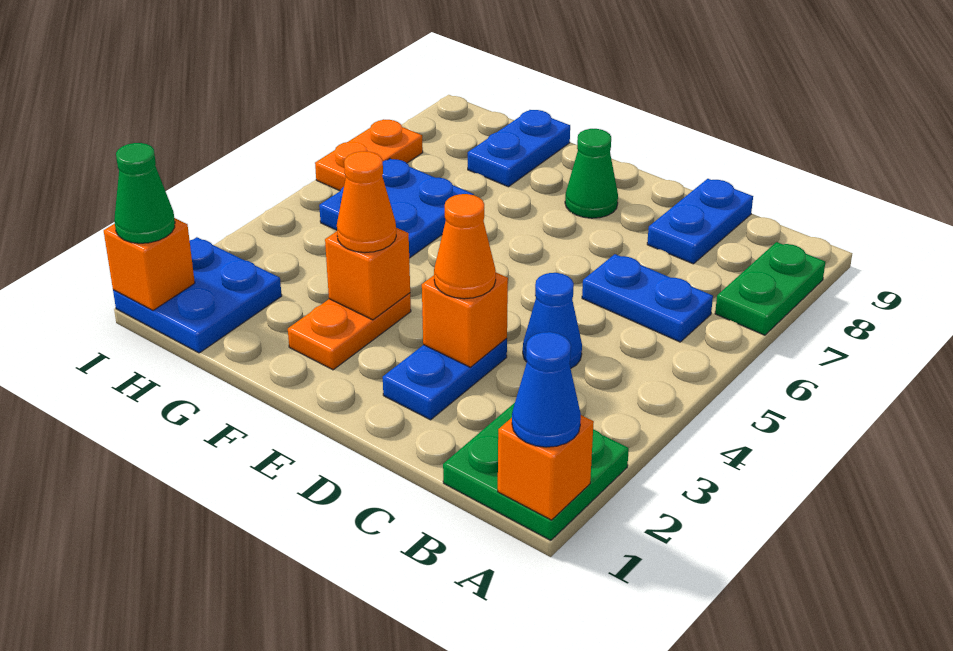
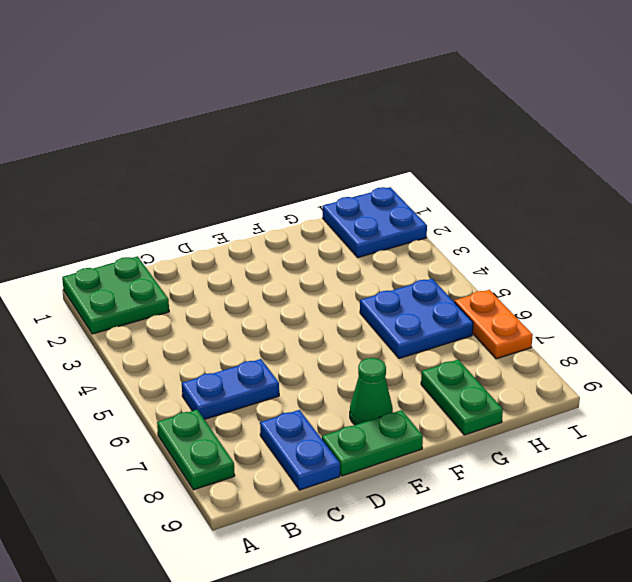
green 1x2 plate [322,410,423,476] -> none
green 1x2 plate [421,360,503,435] -> blue 1x2 plate [468,110,570,187]
none -> blue 1x1 cone [523,273,582,368]
none -> blue 1x2 plate [383,338,507,420]
none -> orange 1x2 plate [288,293,411,370]

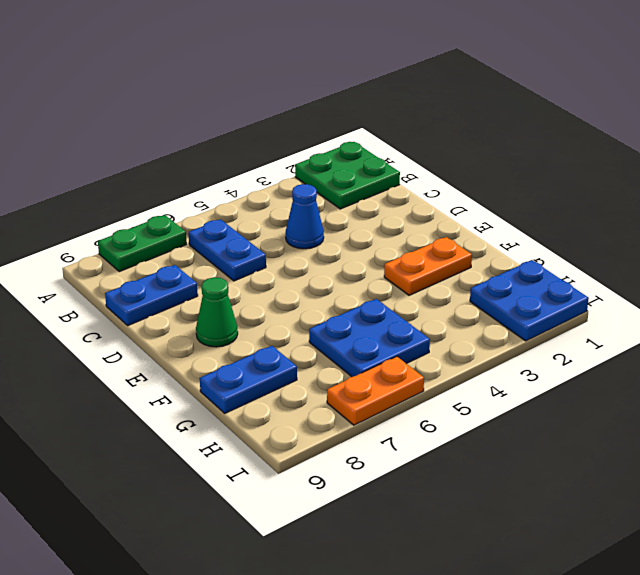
none -> blue 1x2 plate [383,338,507,420]
none -> orange 1x1 brick [498,415,594,520]
none -> orange 1x1 brick [422,273,508,367]

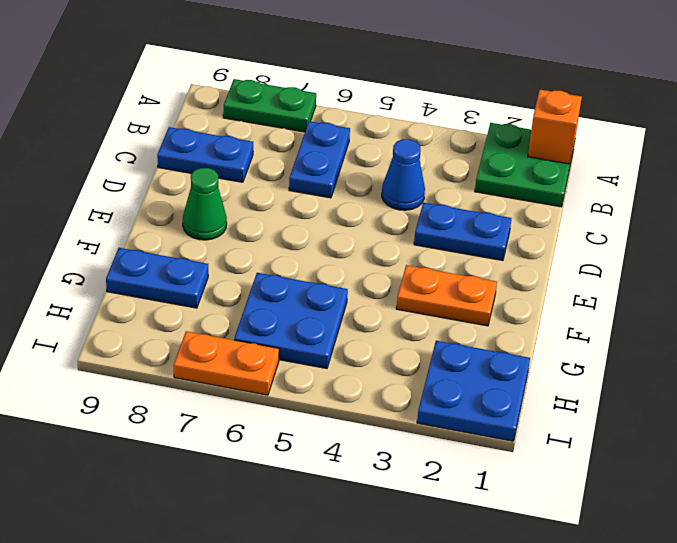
none -> orange 1x1 brick [422,273,508,367]
none -> orange 1x1 brick [325,228,410,320]
none -> orange 1x1 brick [104,218,195,310]

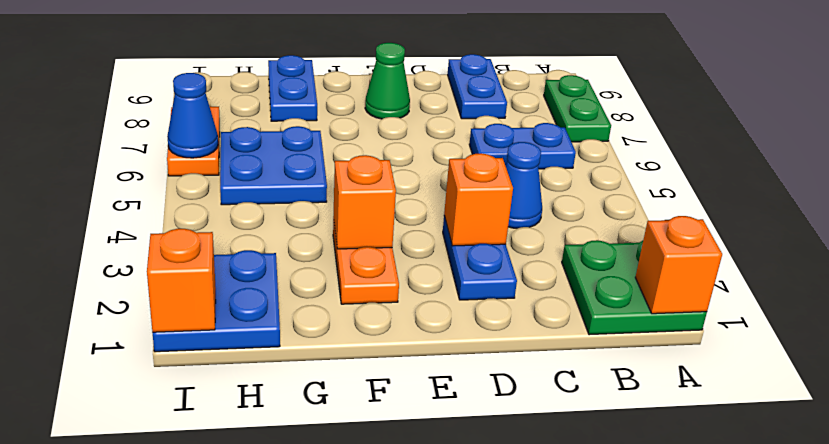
blue 1x1 cone [167,73,218,158] -> blue 1x1 cone moved to [512,332,581,447]
none -> orange 1x1 cone [434,194,496,299]
none -> orange 1x1 cone [337,151,396,253]
none -> green 1x1 cone [114,143,175,243]

